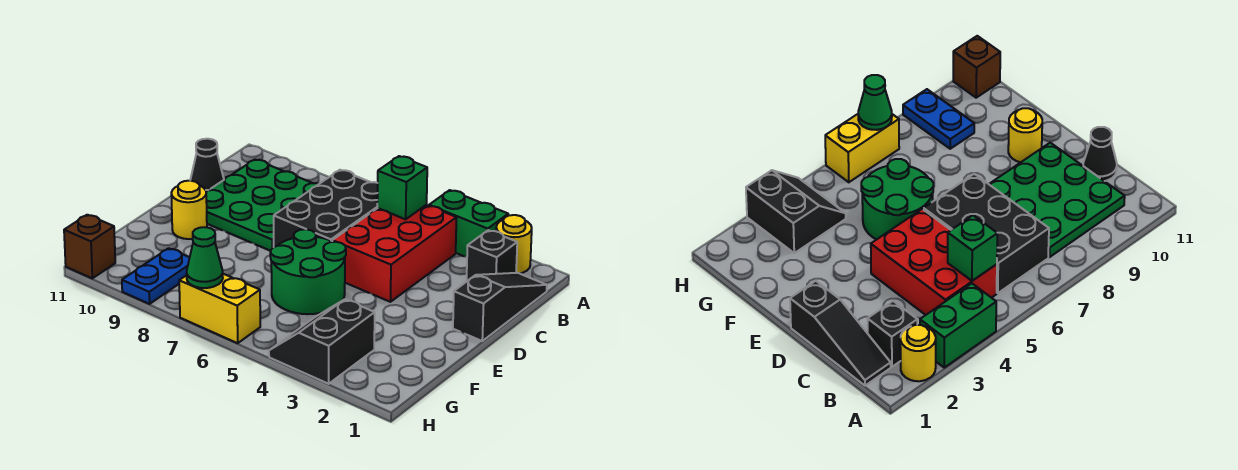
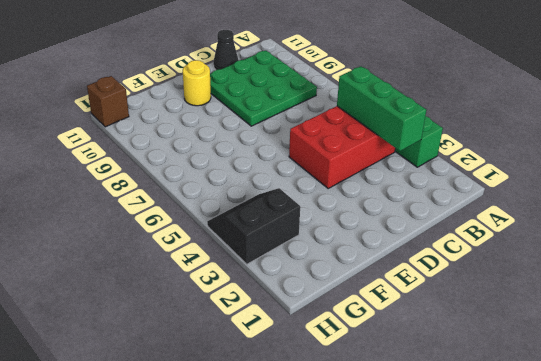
green 1x3 brick [337,66,426,151] -> green 1x1 brick [377,156,427,219]
none -> yellow 1x1 round brick [496,215,532,274]
none -> black 1x3 slope [453,273,547,341]
none -> black 1x1 brick [466,230,517,282]

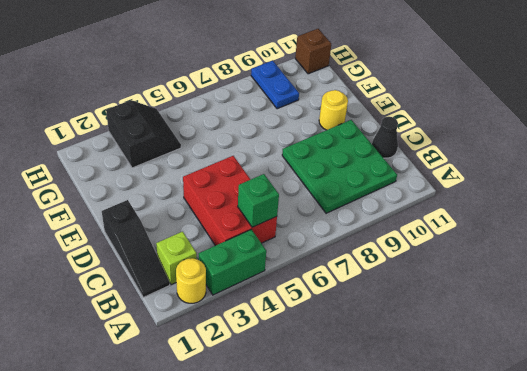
lime 1x1 brick [156,232,197,285] -> black 1x1 brick [466,230,517,282]
none -> black 2x3 brick [274,170,378,247]
none -> green 2x2 round brick [270,229,346,314]
none -> yellow 1x2 brick [179,274,260,343]

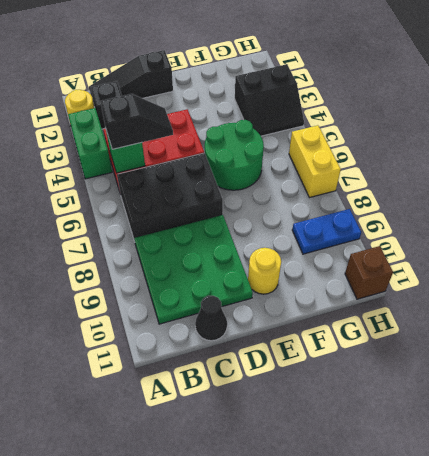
black 1x2 slope [101,94,173,149] -> none
none -> green 1x1 cone [187,227,223,288]

